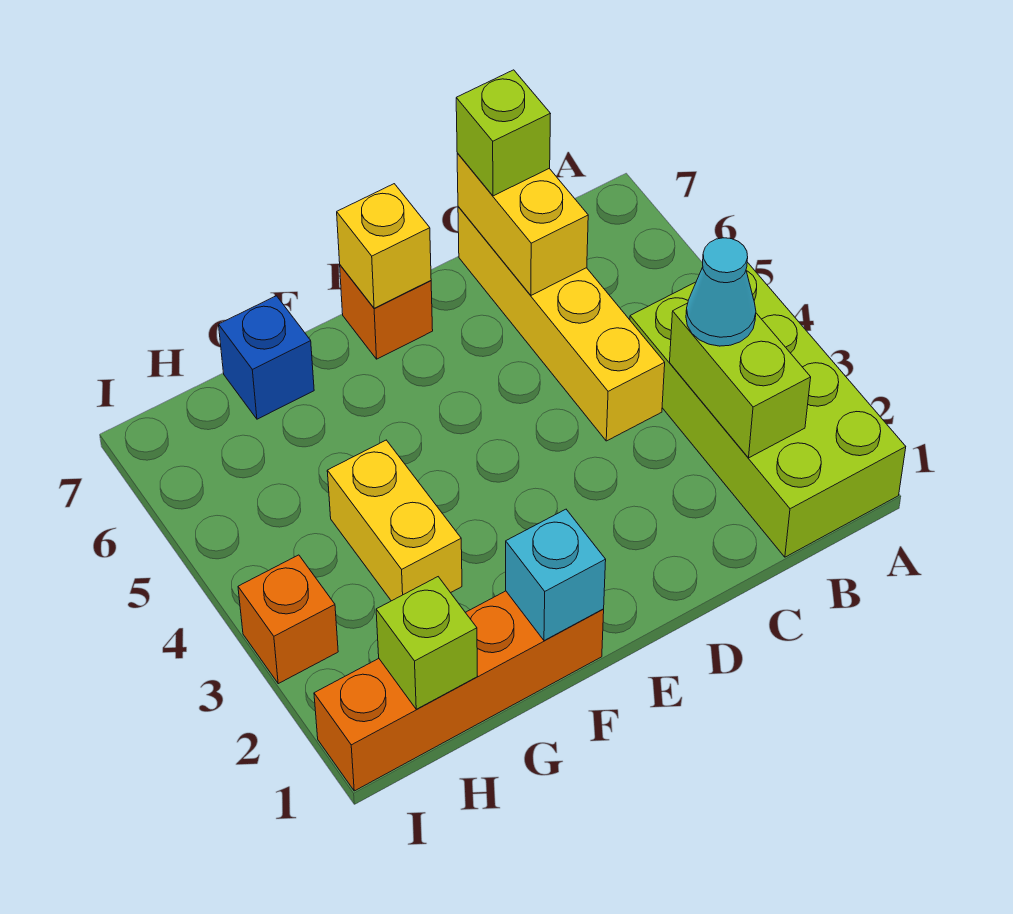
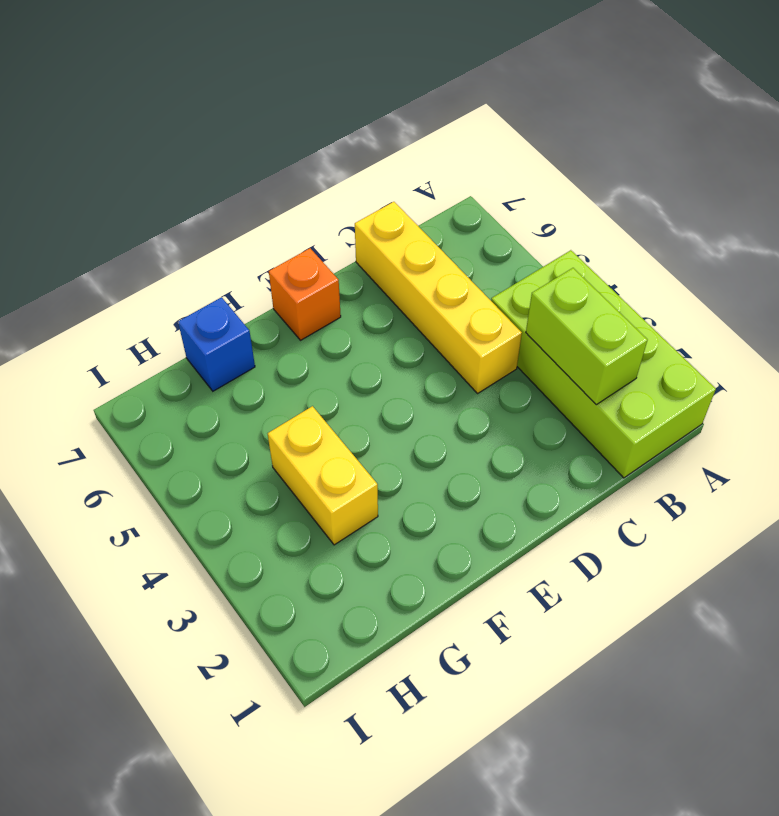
none -> orange 1x4 brick [314,591,604,791]
none -> orange 1x1 brick [238,555,338,684]
none -> yellow 1x2 brick [457,153,588,295]

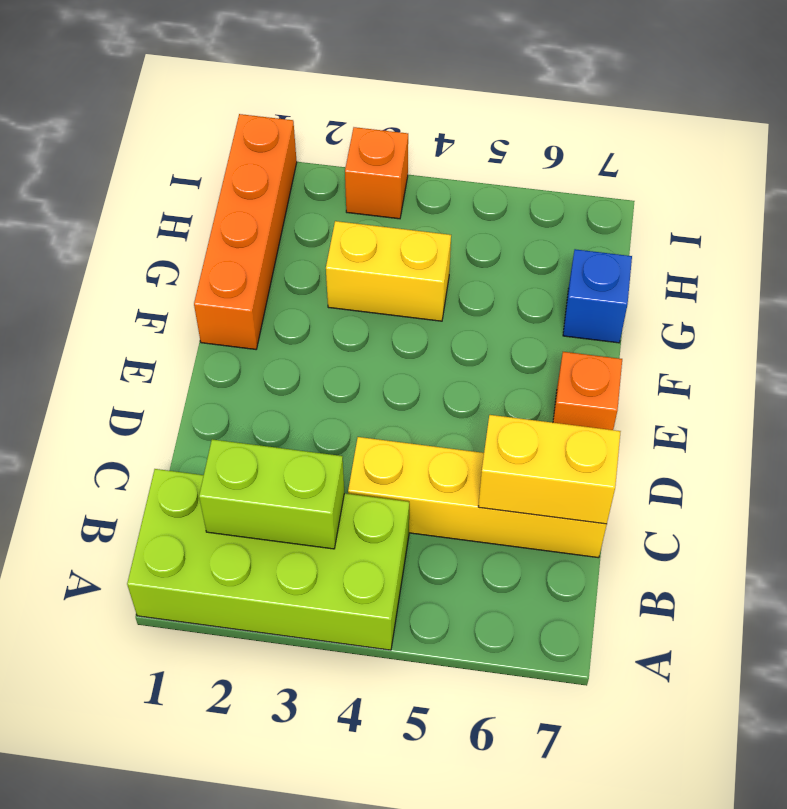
none -> yellow 1x1 brick [337,184,431,308]
none -> cyan 1x1 brick [506,509,606,641]
none -> lime 1x1 brick [376,577,477,709]

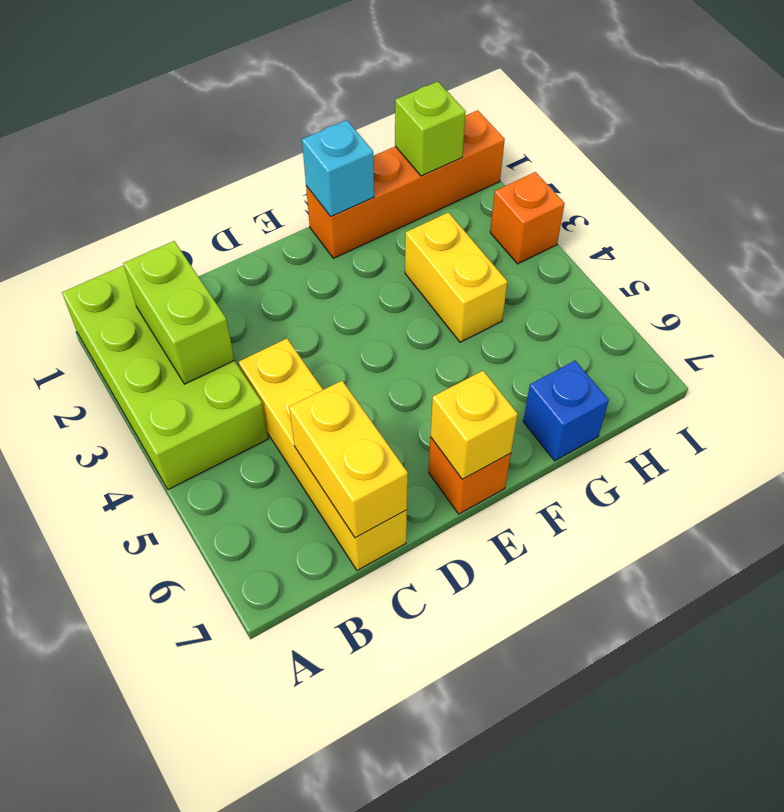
none -> cyan 1x1 cone [686,238,756,346]
none -> lime 1x1 brick [456,70,551,196]

